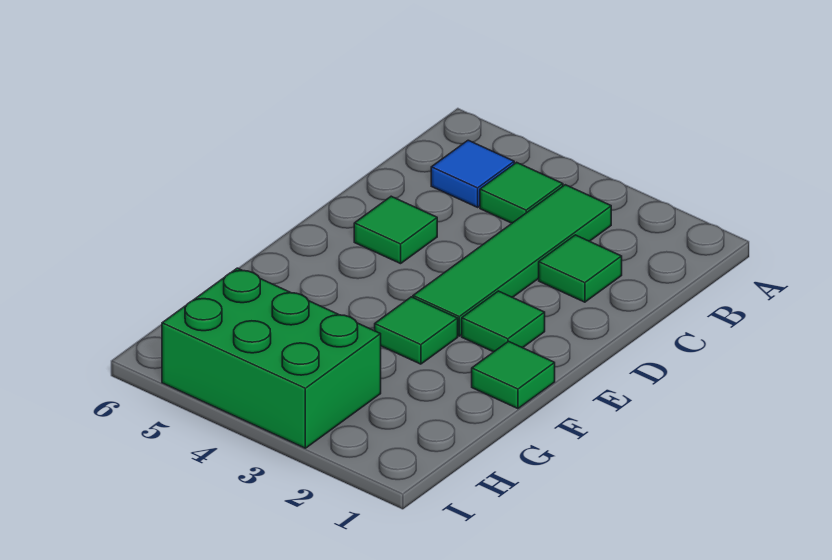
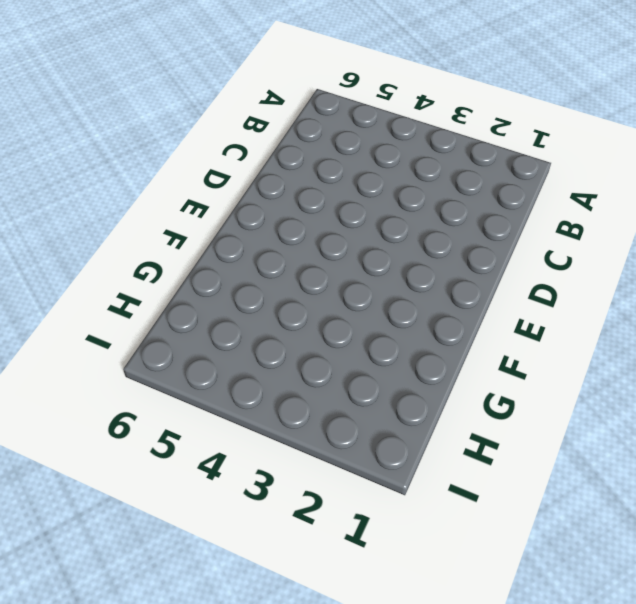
none -> green 1x4 tile [413,185,611,336]
none -> green 1x1 tile [480,162,563,223]

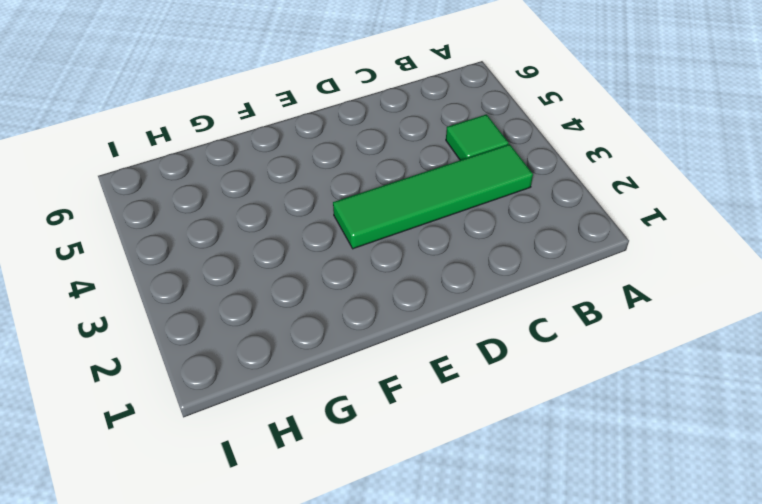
none -> blue 1x1 tile [431,140,514,207]
none -> green 1x1 tile [539,235,622,302]

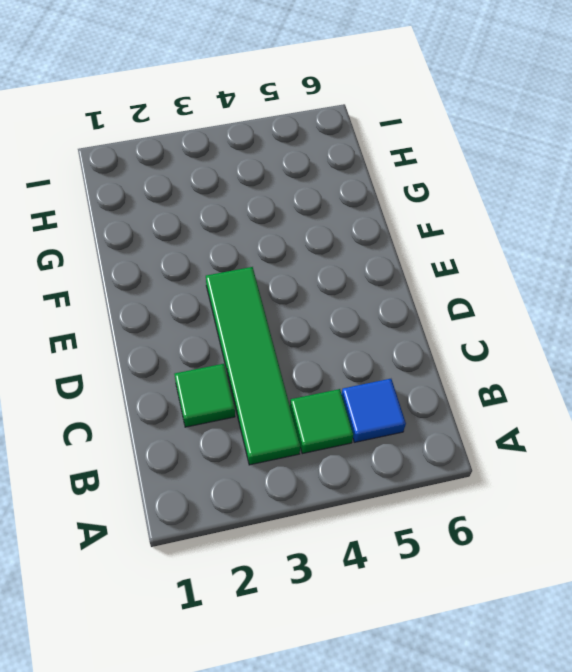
none -> green 1x1 tile [354,196,437,264]
none -> green 1x1 tile [462,291,545,352]

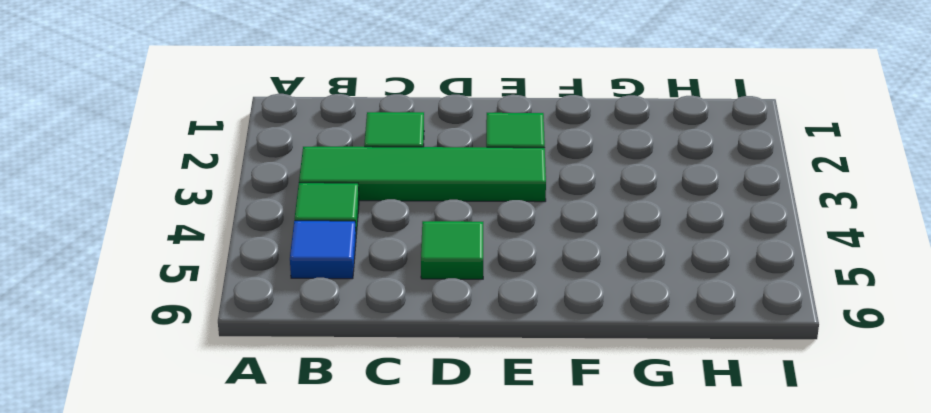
none -> green 1x1 tile [472,341,555,409]
none -> green 1x1 tile [375,297,458,364]

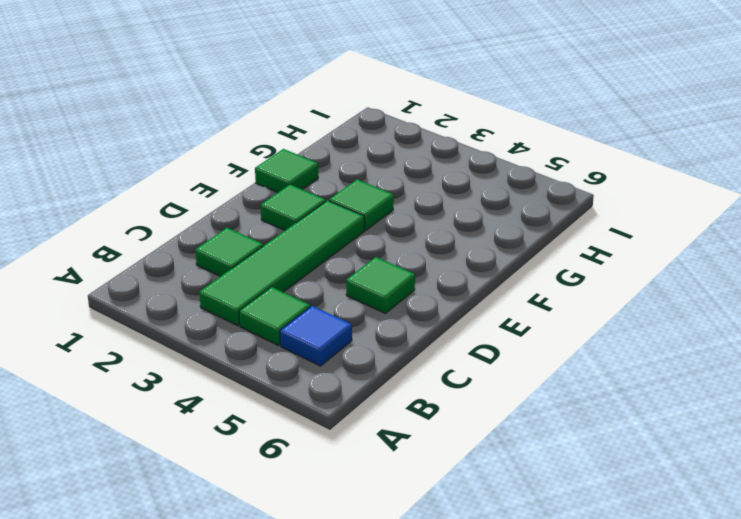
none -> green 2x3 brick [162,268,381,448]

